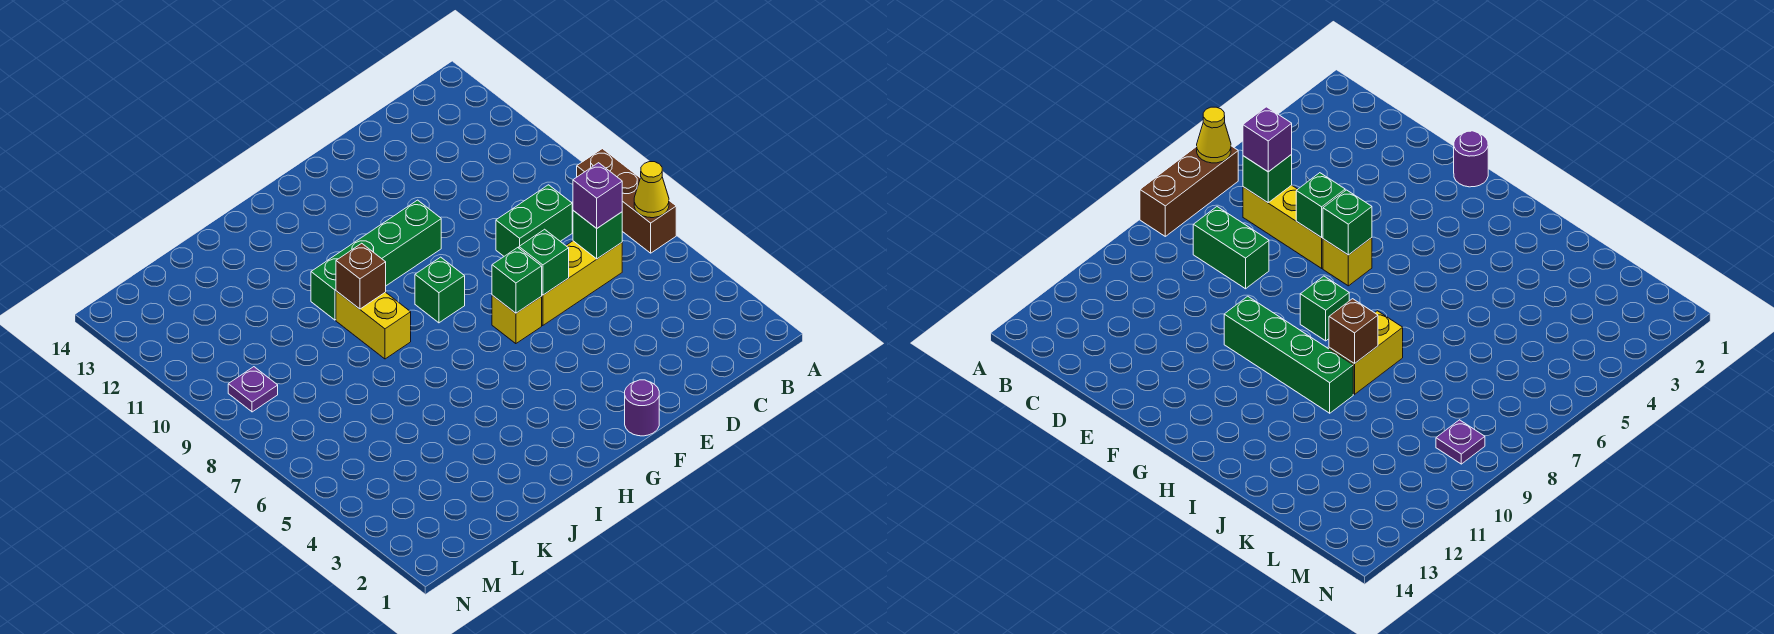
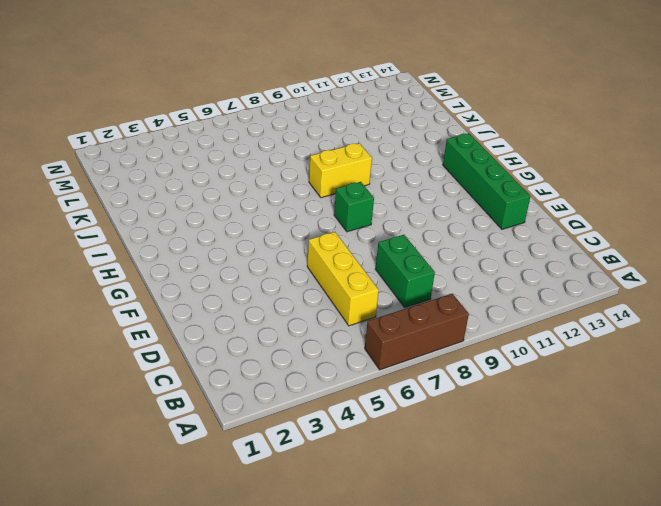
green 1x4 brick [443,133,531,229] -> green 1x4 brick moved to [311,200,441,320]
none -> purple 1x1 round brick [625,380,659,436]
none -> yellow 1x1 brick [492,295,542,344]
none -> purple 1x1 plate [228,367,278,412]

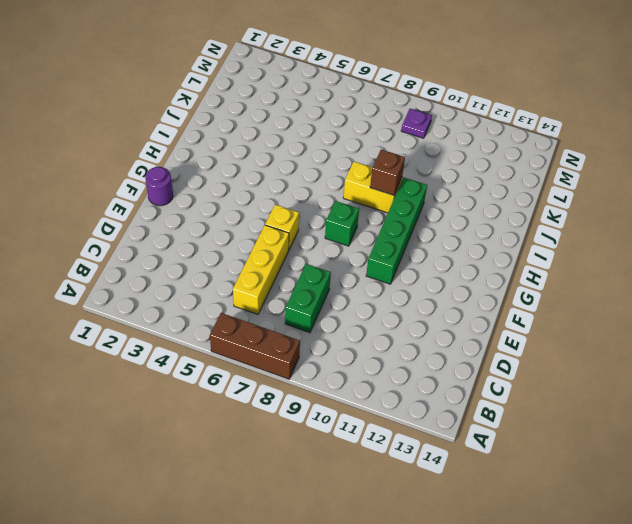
none -> yellow 1x1 cone [634,162,669,218]
none -> green 1x1 brick [573,211,622,259]
none -> green 1x1 brick [519,229,569,295]

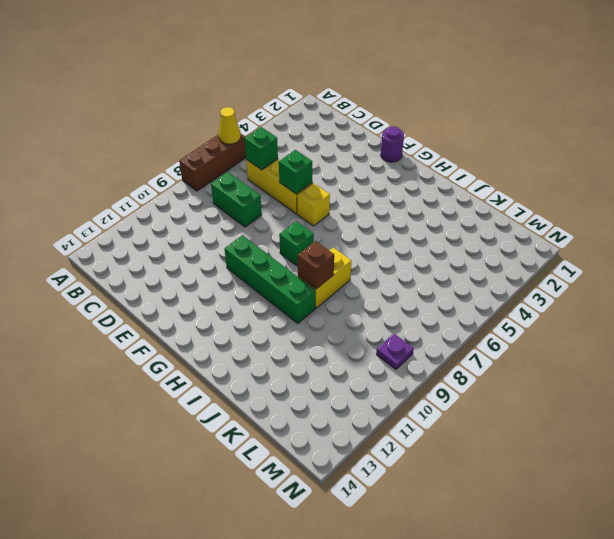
none -> green 1x1 brick [492,248,542,313]
none -> purple 1x1 brick [573,163,622,228]

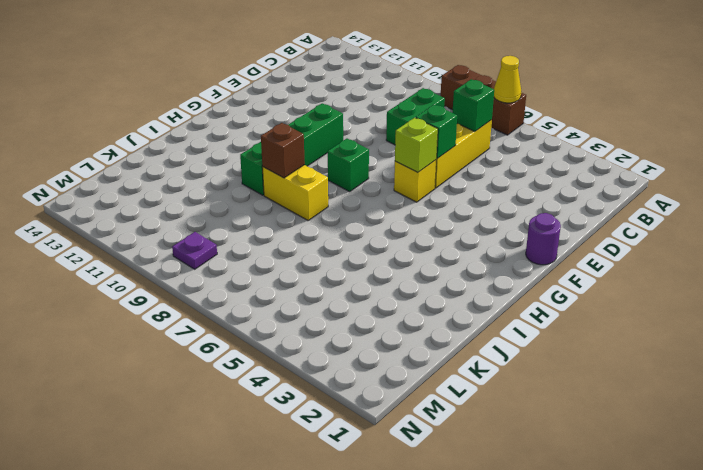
lime 1x1 brick [395,118,438,173] -> green 1x1 brick [492,248,542,313]
none -> purple 1x1 brick [573,163,622,228]

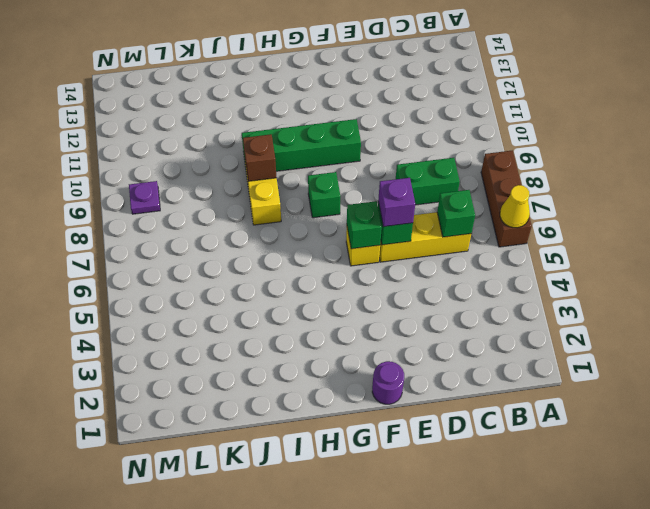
purple 1x1 brick [378,178,415,227] -> purple 1x1 brick moved to [573,163,622,228]

